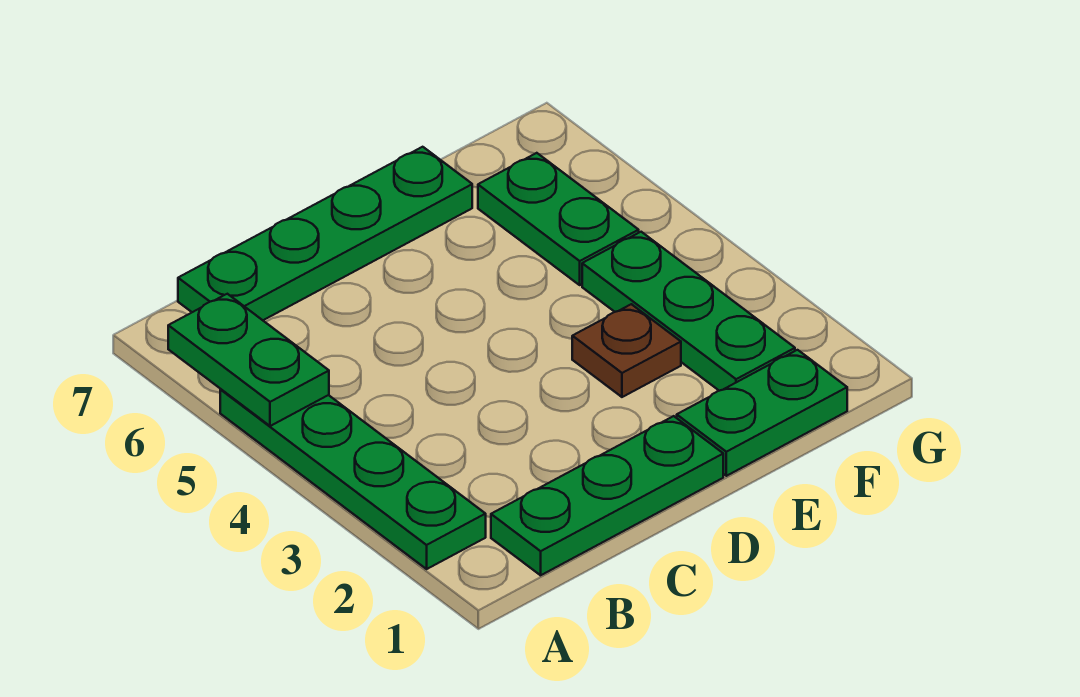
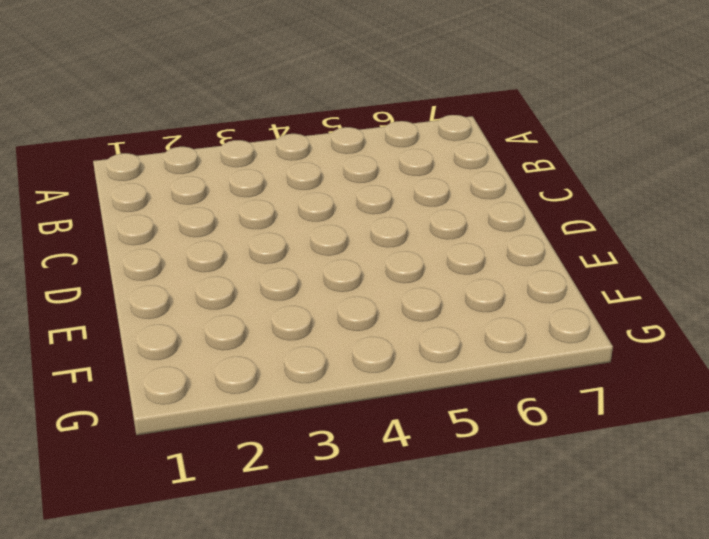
none -> green 1x4 plate [220,390,486,569]
none -> green 1x3 plate [491,416,723,575]

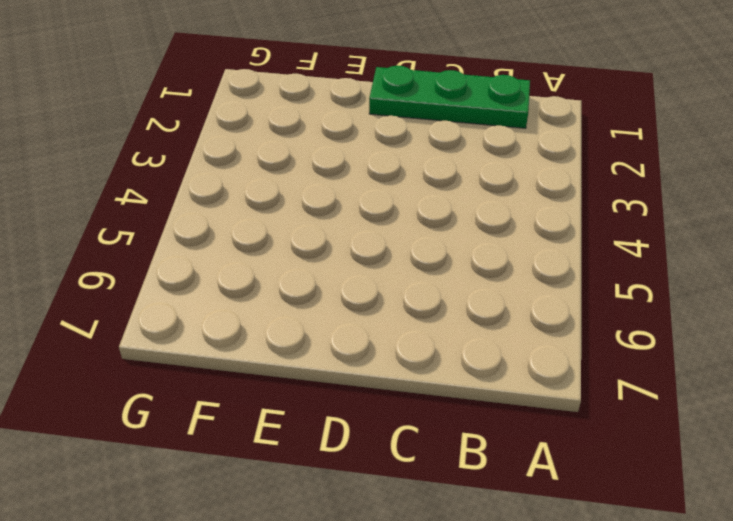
none -> green 1x4 plate [220,390,486,569]
none -> green 1x4 plate [178,147,472,320]

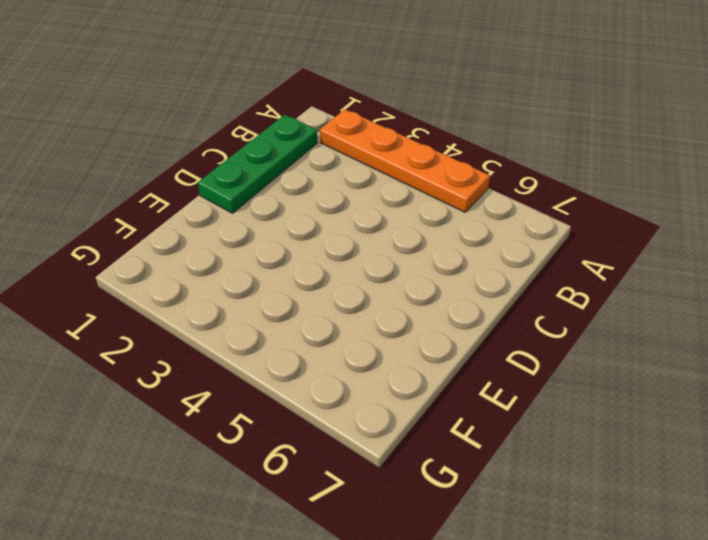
orange 1x4 plate [320,109,490,212] -> green 1x4 plate [220,390,486,569]
none -> green 1x4 plate [178,147,472,320]
none -> green 1x2 plate [677,350,847,476]

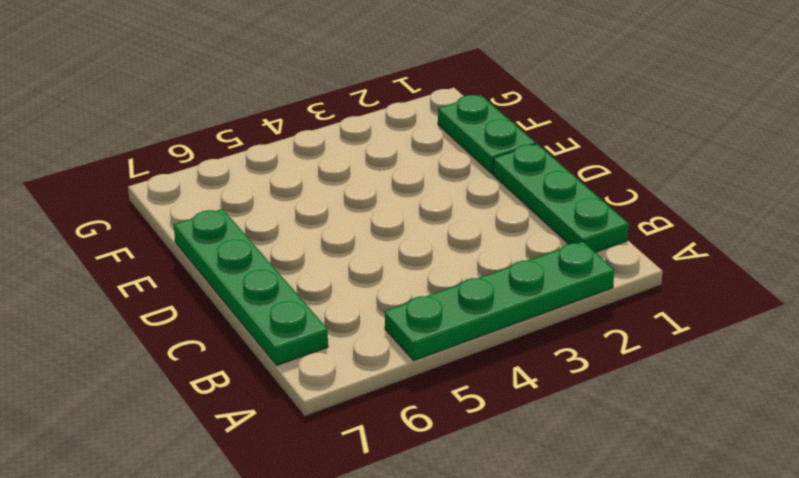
none -> brown 1x1 plate [572,304,681,397]
none -> green 1x3 plate [582,232,795,391]

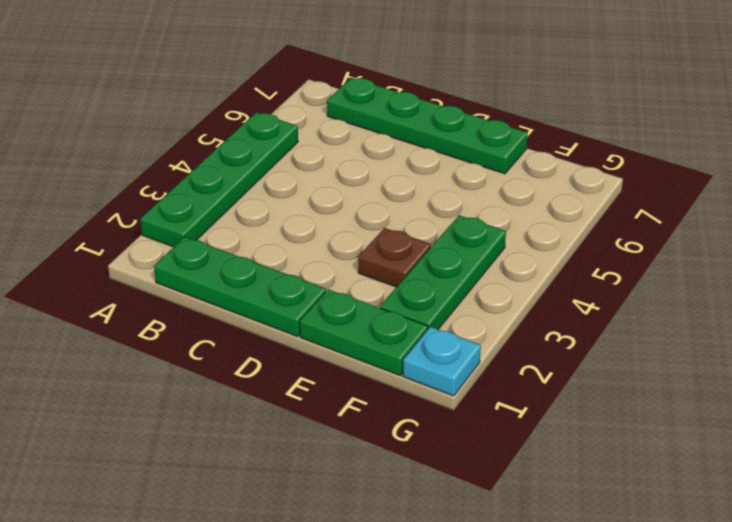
cyan 1x1 plate [403,327,481,396] -> none
none -> green 1x2 plate [478,153,639,285]
none -> green 1x2 plate [168,294,329,426]

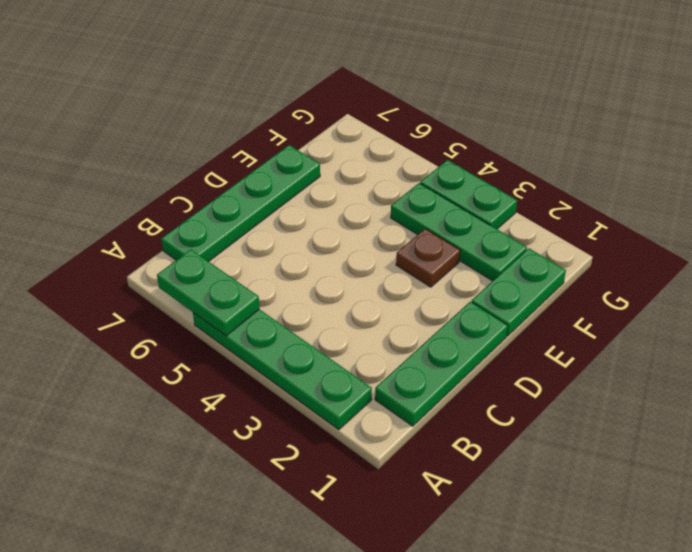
green 1x2 plate [420,160,517,229] -> green 1x2 plate moved to [478,153,639,285]

